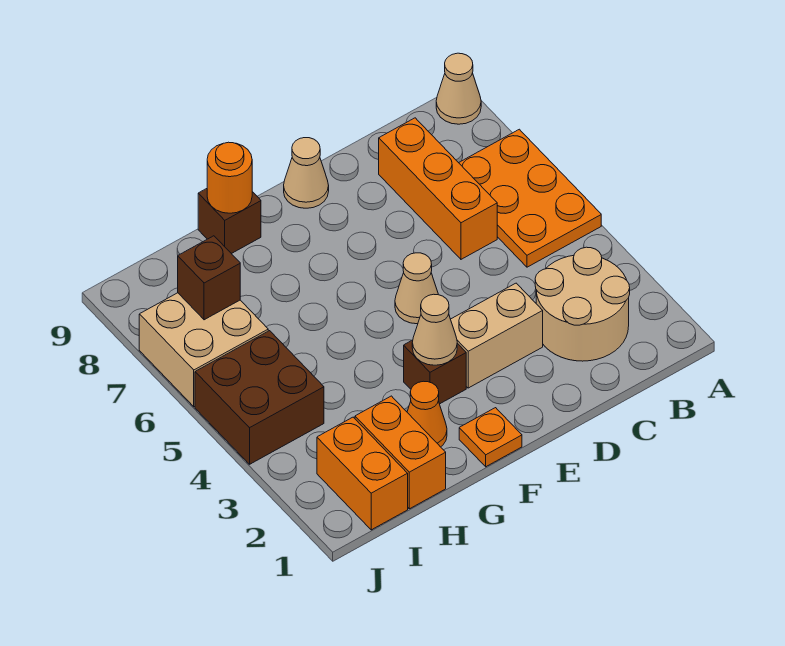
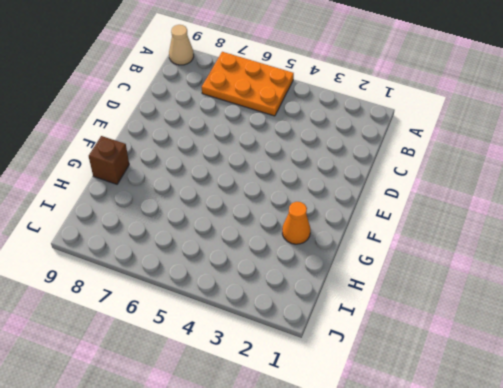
none -> tan 2x2 round brick [535,247,630,361]
none -> orange 1x3 brick [379,118,497,259]
none -> tan 1x2 brick [451,283,543,388]

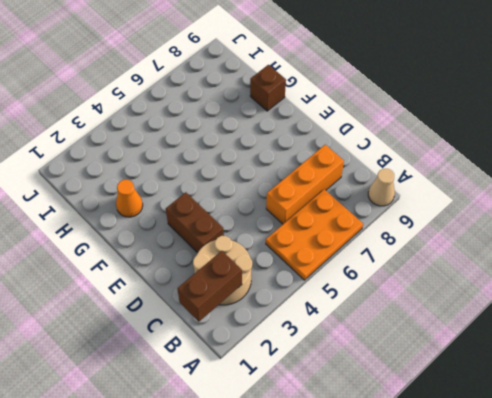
brown 1x2 brick [177,251,242,322] -> none
brown 1x2 brick [166,192,224,253] -> tan 1x2 brick [451,283,543,388]
none -> tan 1x1 cone [395,253,438,324]
none -> tan 1x1 cone [284,138,329,208]
none -> orange 1x1 plate [459,408,522,467]

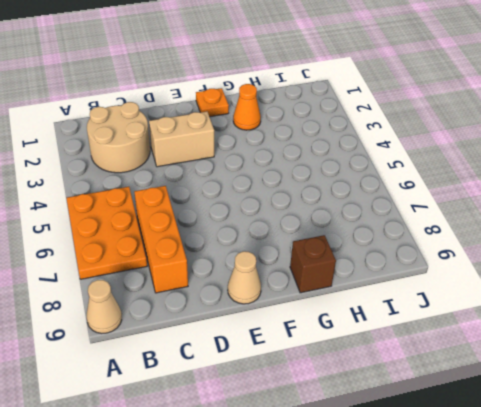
none -> tan 1x1 cone [395,253,438,324]
none -> brown 1x1 brick [404,340,466,404]
none -> orange 1x2 brick [355,396,446,509]

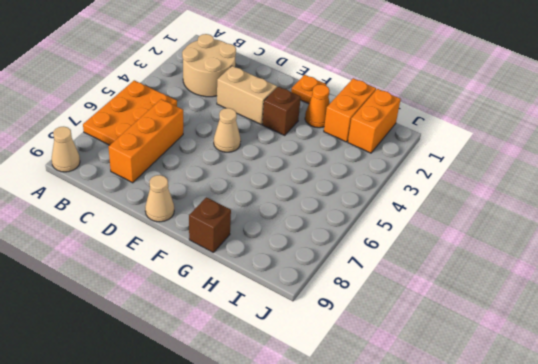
none -> brown 2x2 brick [195,331,324,464]
none -> tan 2x2 brick [139,293,268,407]
none -> tan 1x1 cone [412,294,457,365]

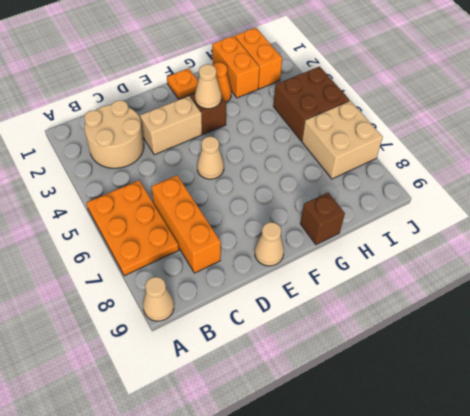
none -> orange 1x1 round brick [207,142,252,213]
none -> brown 1x1 brick [178,236,240,320]

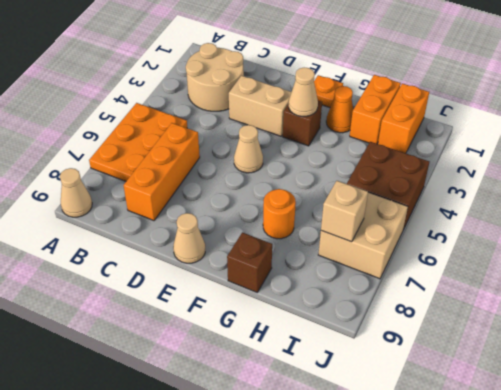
orange 1x1 round brick [263,189,296,239] -> orange 1x1 round brick moved to [207,142,252,213]
tan 1x1 brick [321,181,368,242] -> brown 1x1 brick [178,236,240,320]

